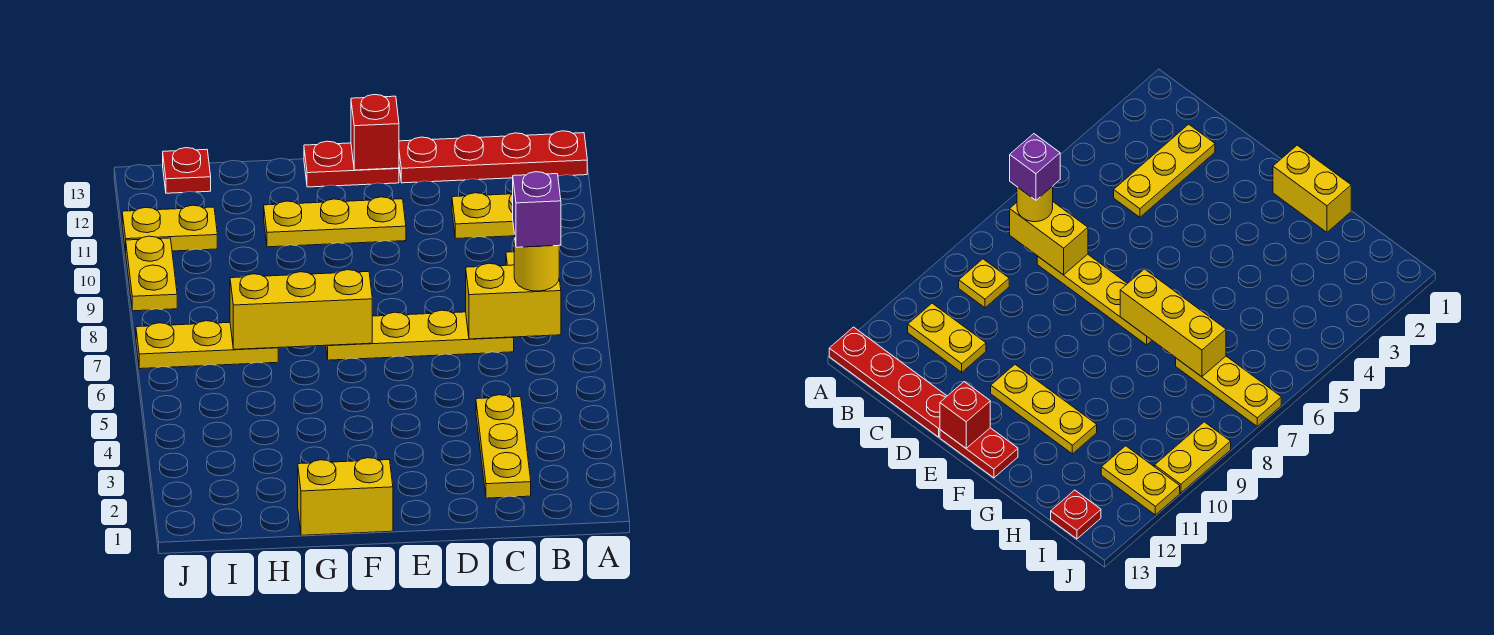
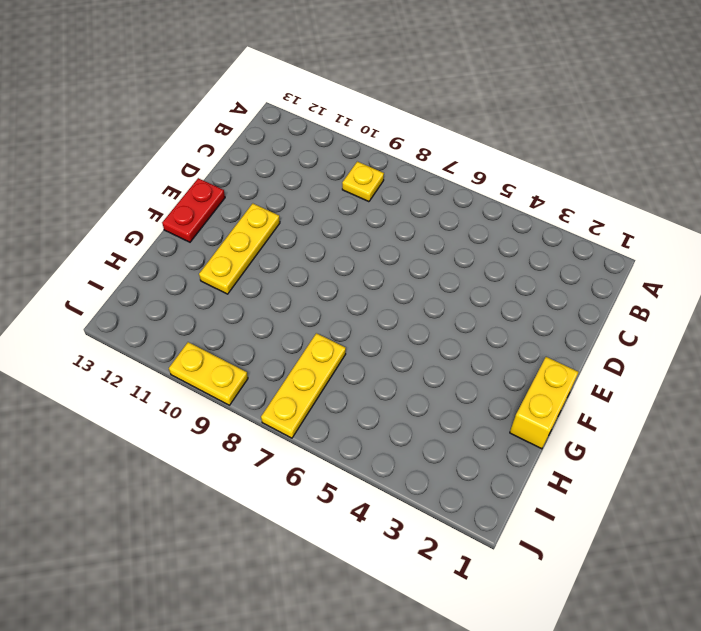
none -> red 1x4 plate [399,131,587,183]
none -> yellow 1x2 plate [452,193,514,239]
none -> yellow 1x3 plate [476,395,531,498]

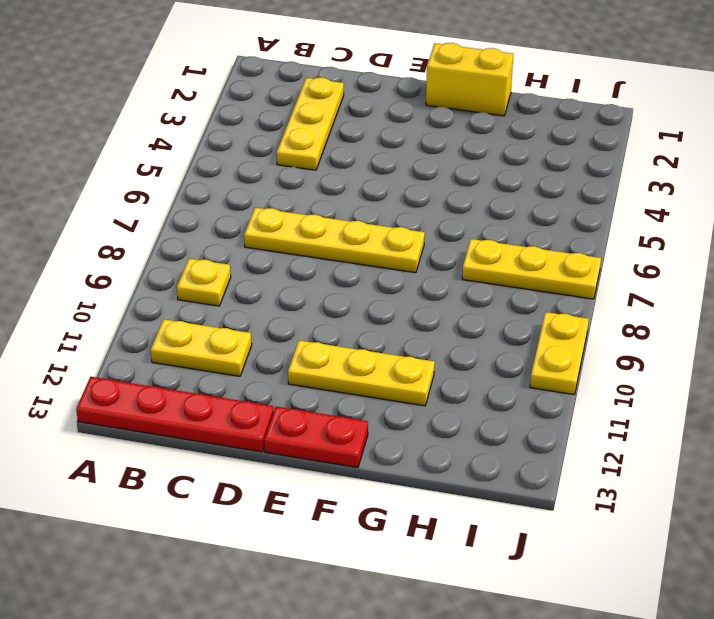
none -> yellow 1x2 plate [122,205,217,252]
none -> red 1x1 plate [163,148,211,193]
none -> yellow 1x2 brick [466,263,561,339]

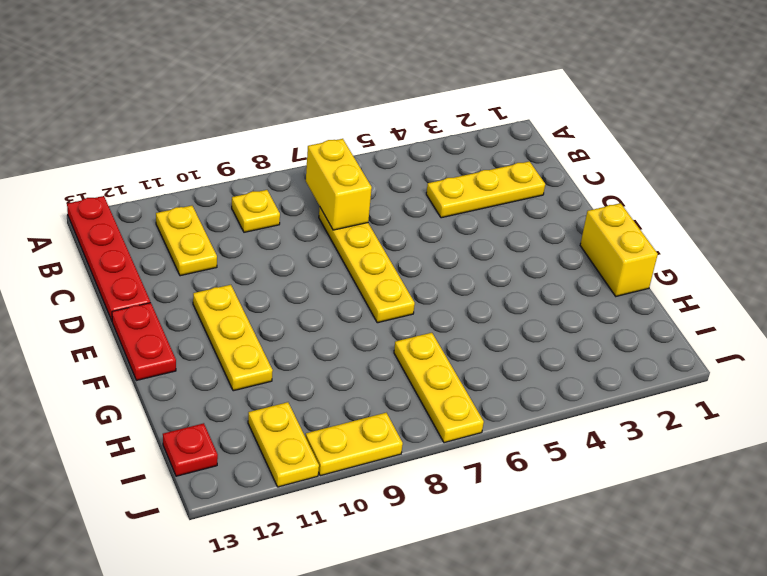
none -> red 1x1 brick [351,95,399,170]
none -> yellow 1x3 brick [230,270,372,349]
none -> yellow 1x1 round brick [514,235,559,291]

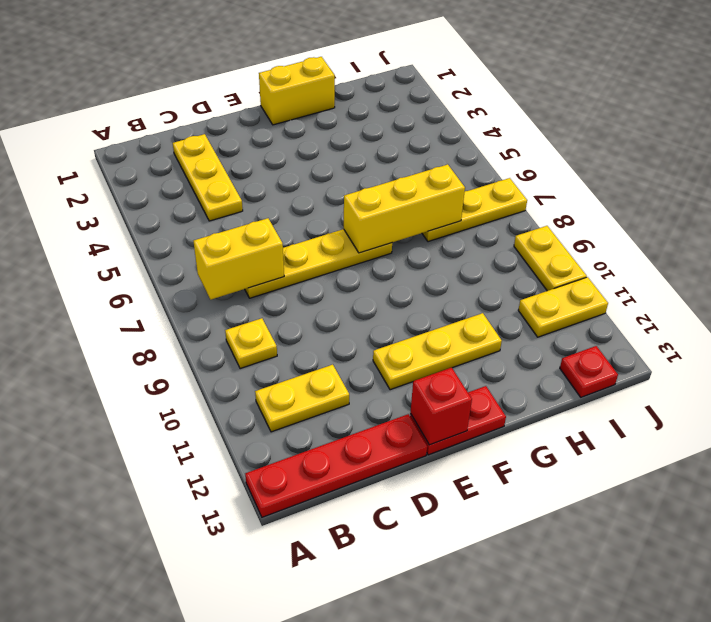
none -> yellow 1x1 round brick [514,235,559,291]
none -> purple 1x1 brick [513,172,561,247]

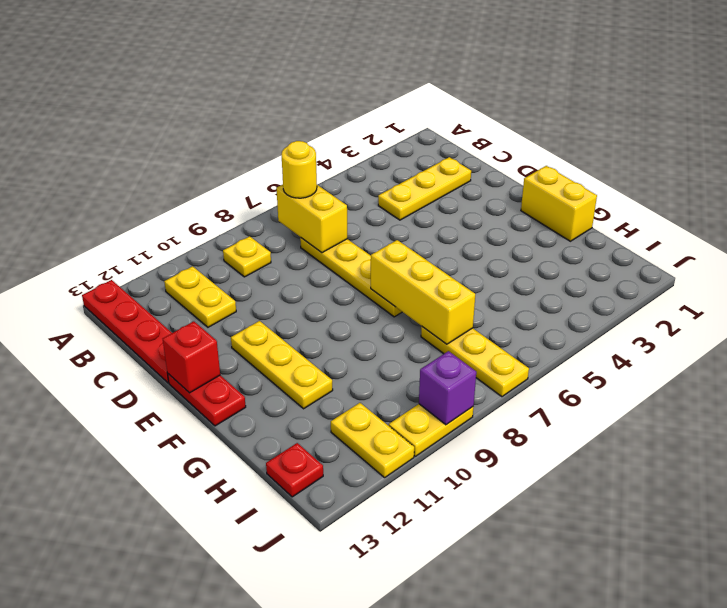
purple 1x1 brick [419,351,476,425] -> purple 1x1 brick moved to [513,172,561,247]

